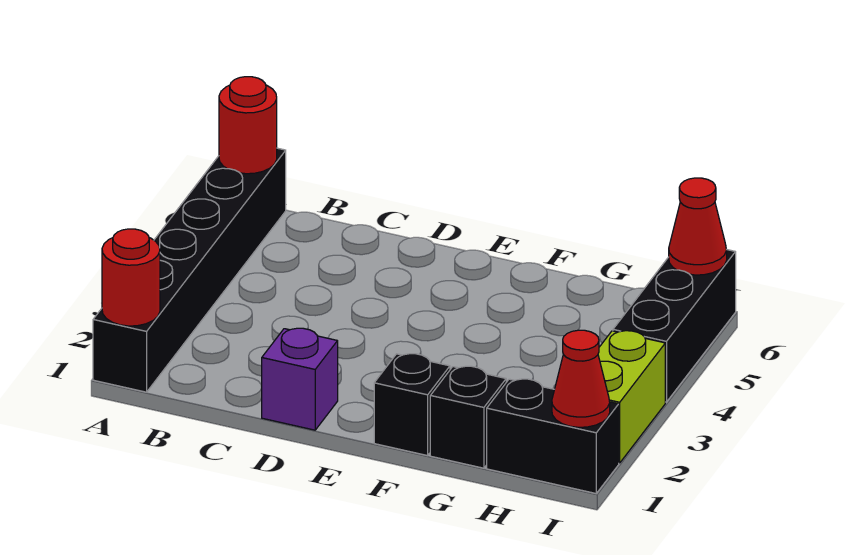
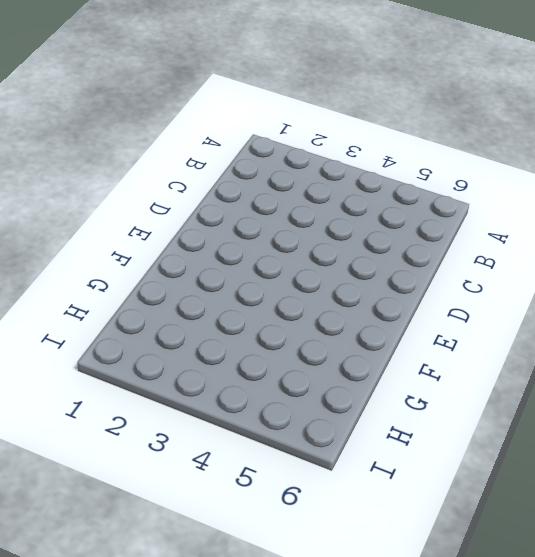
none -> black 1x6 brick [93,148,286,392]
none -> purple 1x1 brick [262,328,338,430]

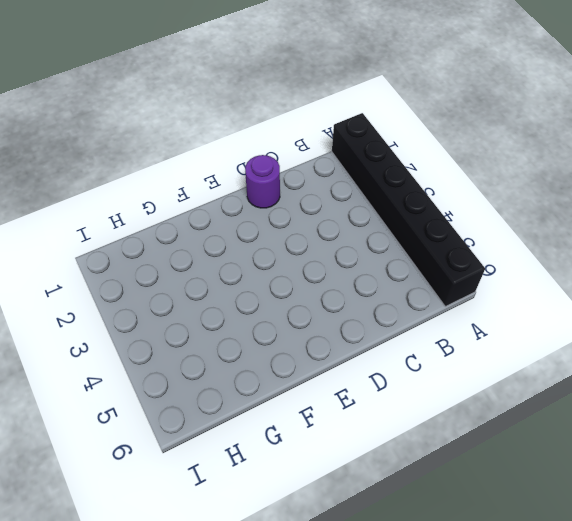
purple 1x1 round brick [245,155,280,208] -> purple 1x1 brick [262,328,338,430]
none -> black 1x1 brick [374,354,450,456]
none -> black 1x1 brick [430,366,506,468]

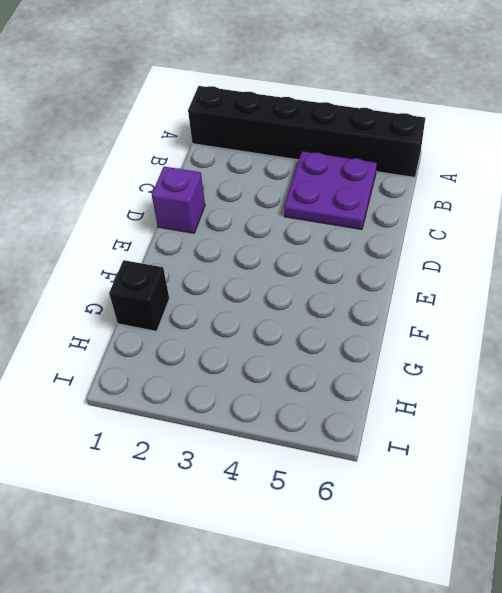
purple 2x2 plate [284,151,377,229] -> none
none -> black 1x1 brick [374,354,450,456]
none -> black 1x2 brick [487,379,619,493]

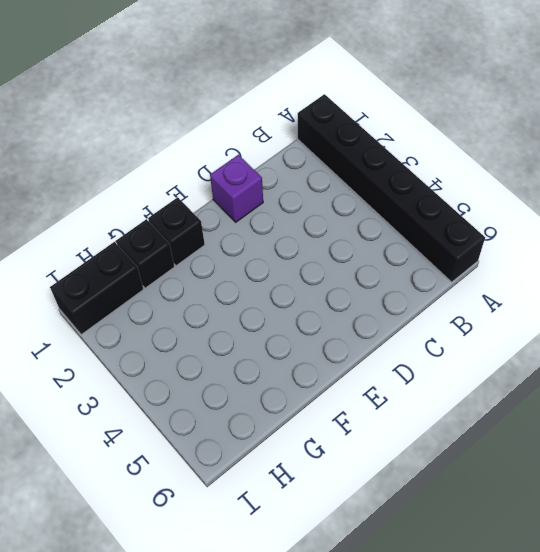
none -> lime 1x2 brick [598,331,665,463]
none -> black 1x3 brick [613,249,736,402]

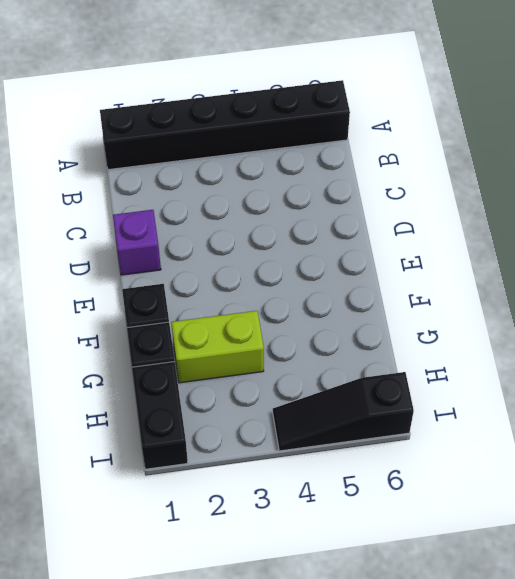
lime 1x2 brick [171,311,264,383] -> lime 1x2 brick moved to [598,331,665,463]
black 1x3 slope [273,372,414,451] -> black 1x3 brick [613,249,736,402]
none -> red 1x1 round brick [102,229,160,326]
none -> red 1x1 round brick [219,77,277,174]

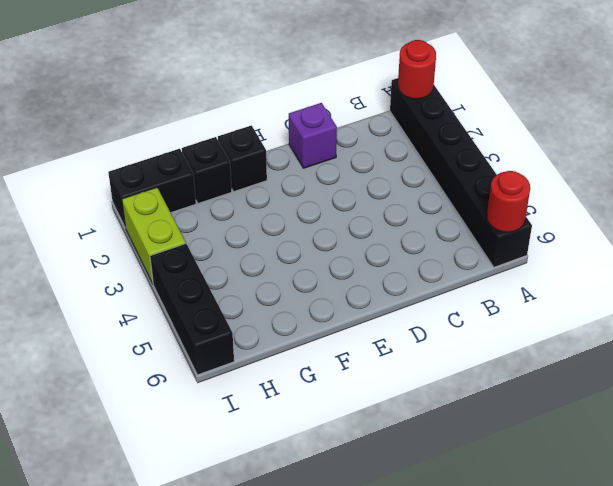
none -> red 1x1 cone [552,330,610,427]
none -> red 1x1 cone [669,178,727,275]

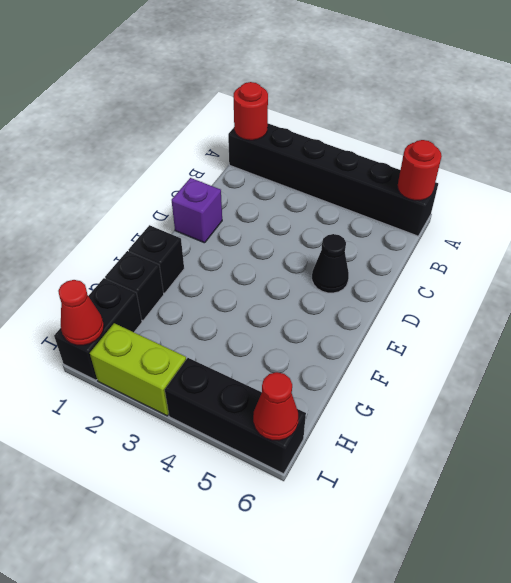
black 1x1 cone [312,234,349,293] -> none

